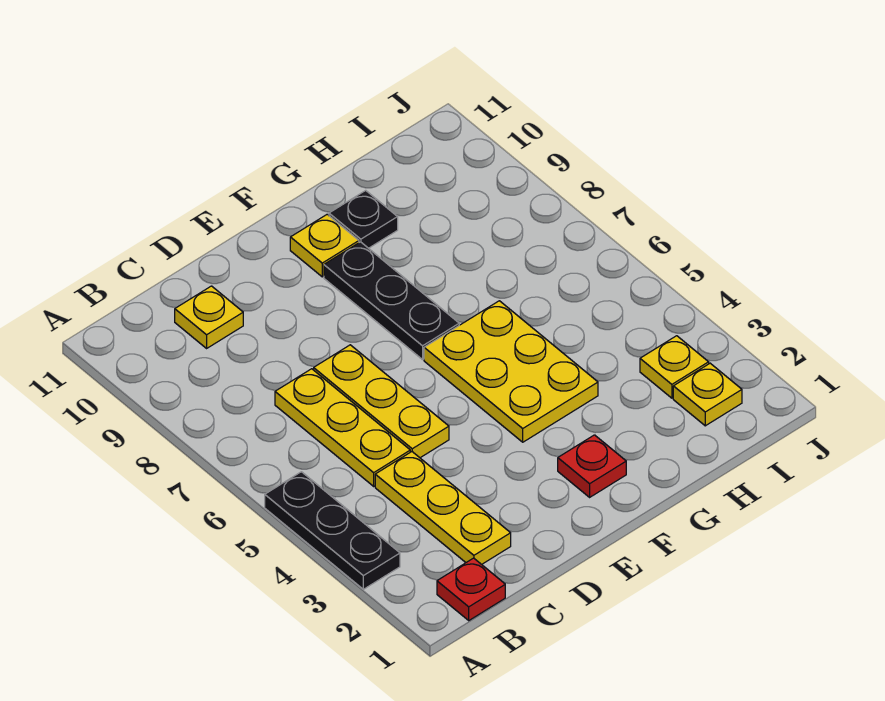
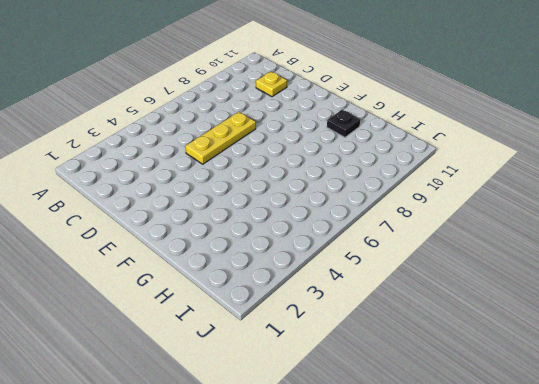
none -> black 1x3 plate [265,472,400,589]
none -> red 1x1 plate [437,558,505,620]
none -> yellow 1x3 plate [375,452,511,564]

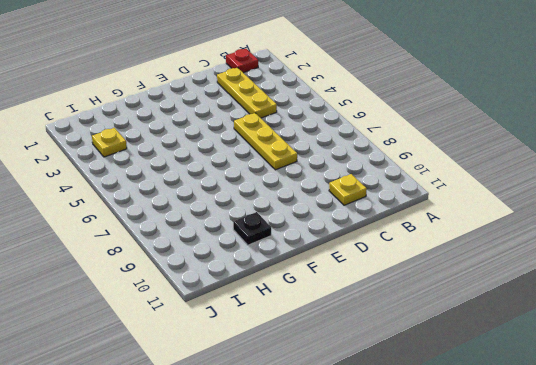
none -> black 1x3 plate [265,472,400,589]
none -> yellow 1x3 plate [275,369,410,486]
none -> red 1x1 plate [558,435,626,497]

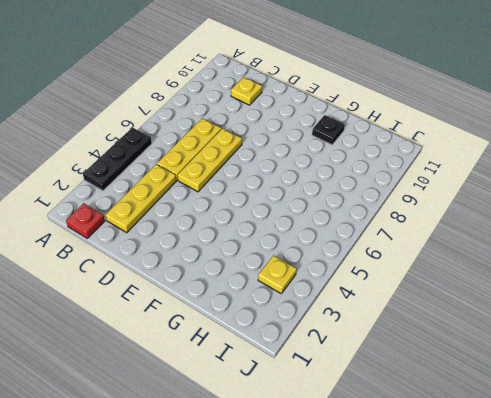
none -> red 1x1 plate [558,435,626,497]
none -> yellow 2x3 plate [424,301,598,442]
none -> black 1x3 plate [324,242,459,360]

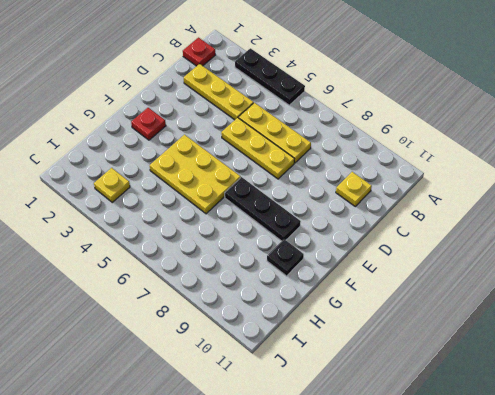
none -> yellow 1x1 plate [290,214,359,277]
none -> yellow 1x1 plate [673,363,742,426]

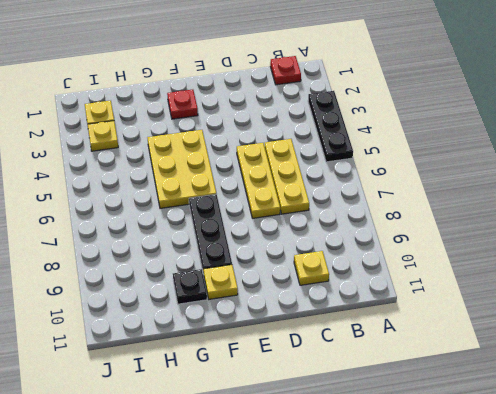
none -> yellow 1x3 plate [375,452,511,564]

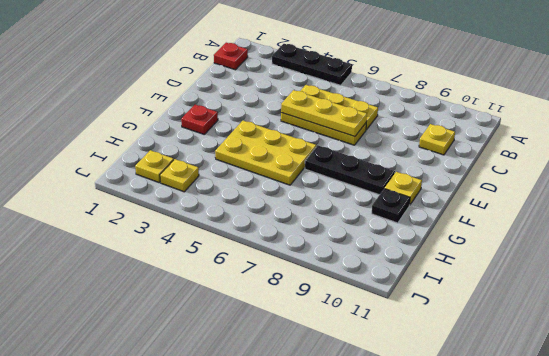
yellow 1x3 plate [281,90,367,137] -> yellow 1x3 plate moved to [375,452,511,564]

